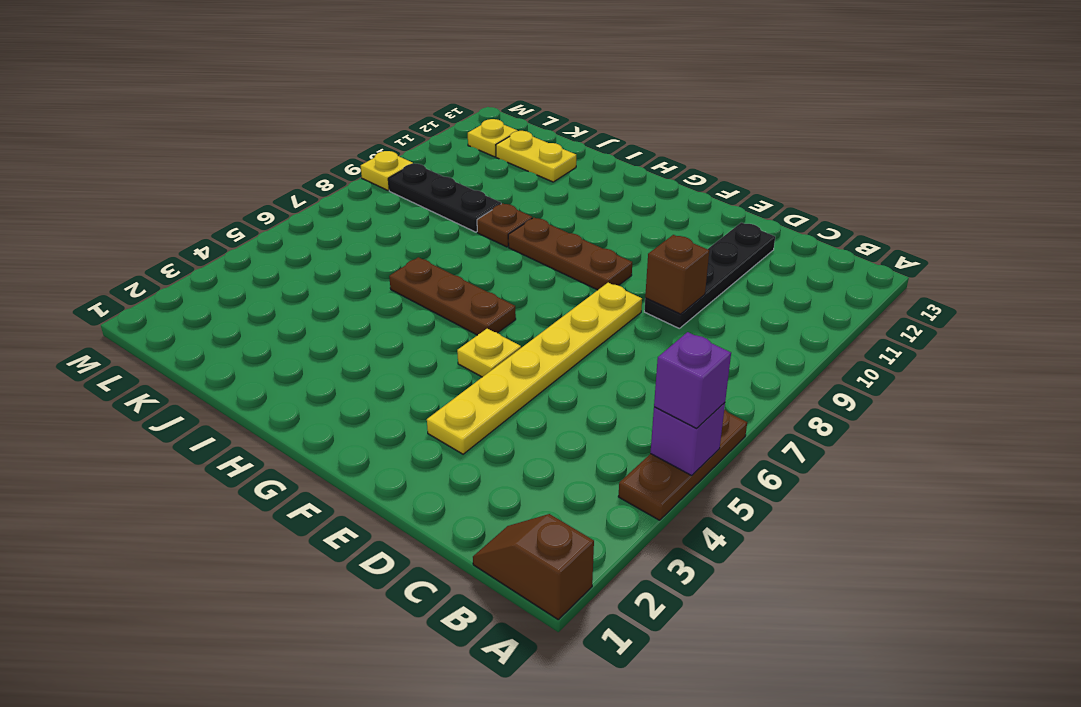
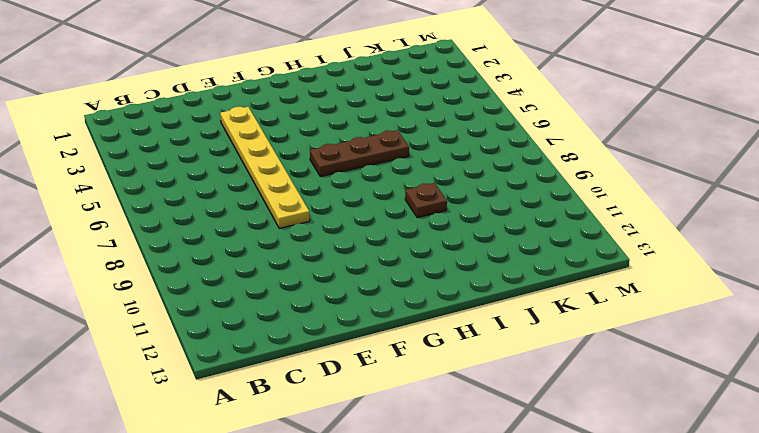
none -> brown 1x2 slope [473,514,594,619]
none -> brown 1x3 plate [618,409,747,520]
none -> black 1x4 plate [644,222,775,328]

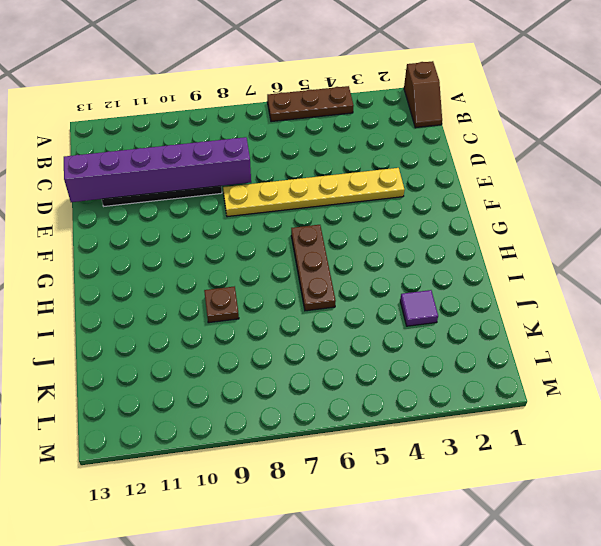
purple 1x6 brick [64,137,251,202] -> brown 1x1 brick [645,235,709,314]
purple 1x1 tile [400,290,438,326] -> none
none -> yellow 1x1 plate [457,329,521,377]
none -> brown 1x3 plate [508,218,632,290]
none -> black 1x3 plate [388,164,501,232]

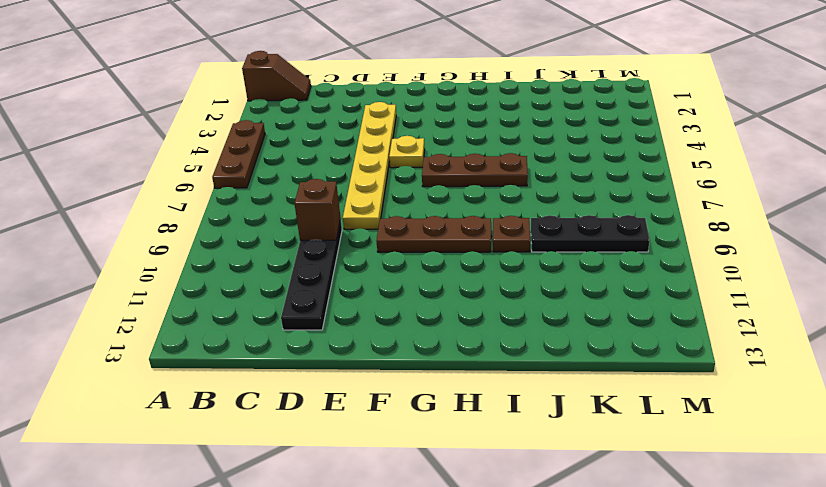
none -> yellow 1x2 plate [496,131,576,182]
none -> yellow 1x1 plate [468,119,517,157]
none -> yellow 1x1 plate [361,151,413,191]

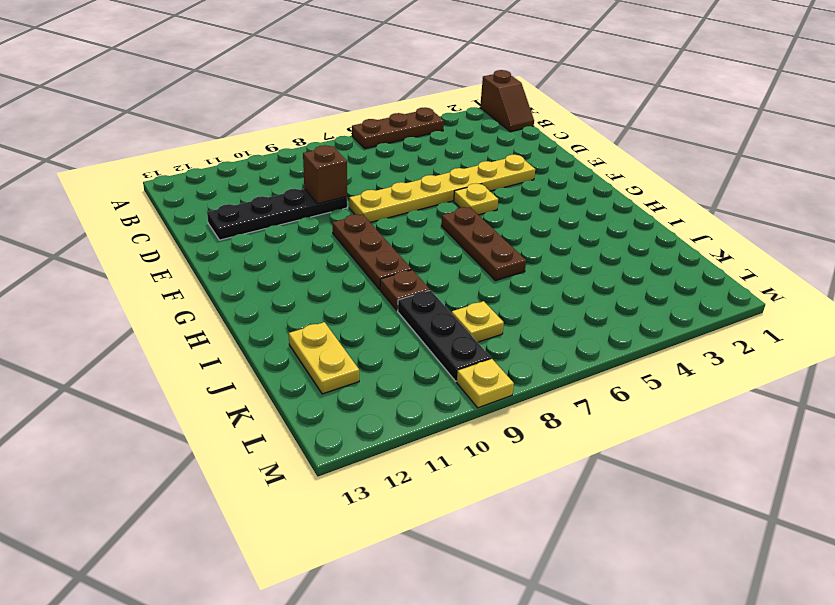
yellow 1x1 plate [452,301,504,342] -> yellow 1x1 plate moved to [468,119,517,157]
none -> purple 1x1 brick [650,403,725,475]
none -> purple 1x1 brick [654,332,731,428]

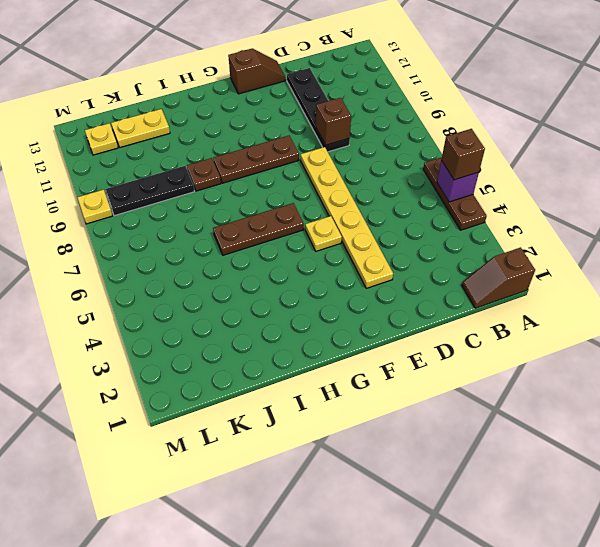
brown 1x1 brick [441,129,485,180] -> purple 1x1 brick [654,332,731,428]
brown 1x2 slope [228,49,285,94] -> none

